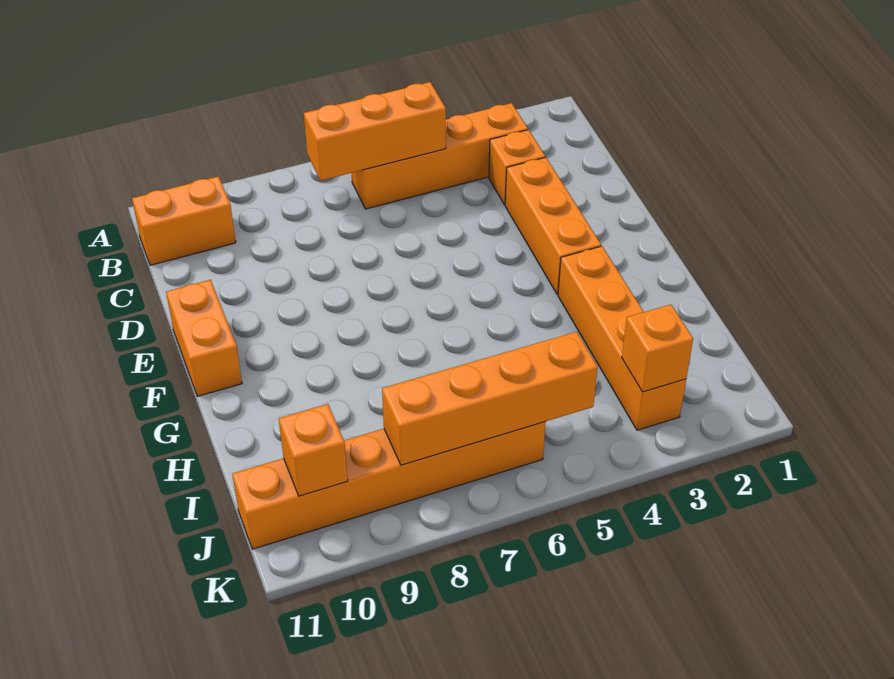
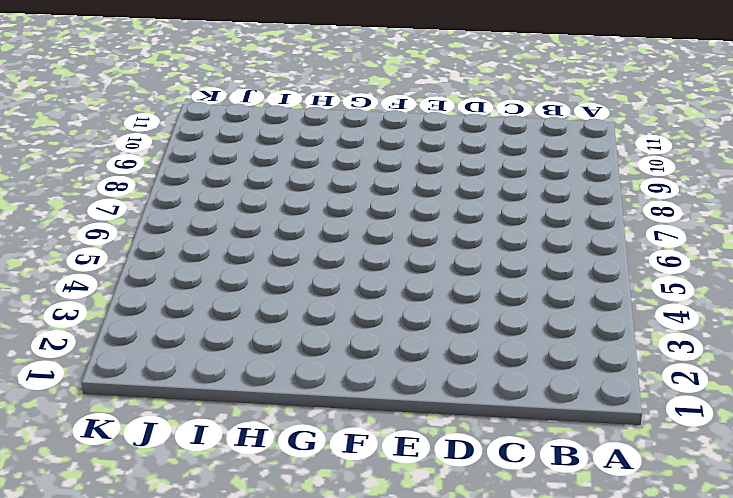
none -> orange 1x4 brick [352,103,528,209]
none -> orange 1x2 brick [132,176,236,265]

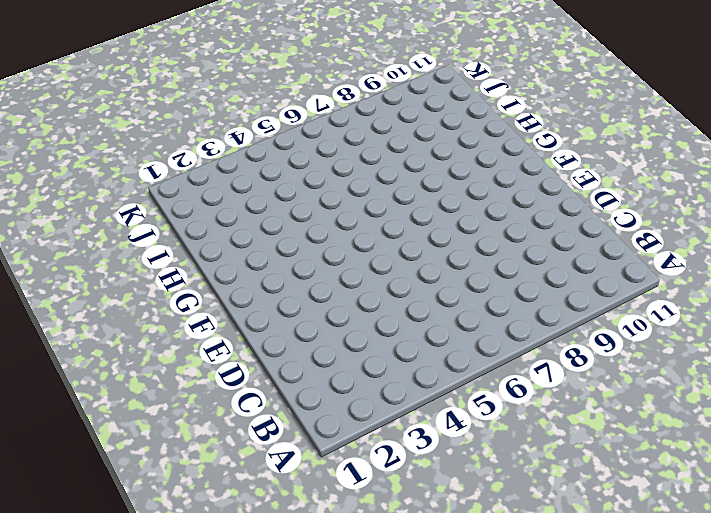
none -> orange 1x4 brick [352,103,528,209]
none -> orange 1x2 brick [132,176,236,265]

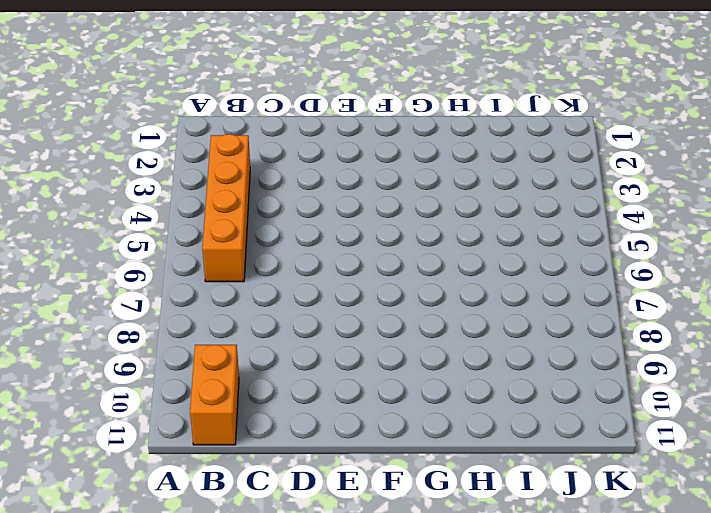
none -> orange 1x1 brick [489,130,545,205]
none -> orange 1x3 brick [505,157,601,295]

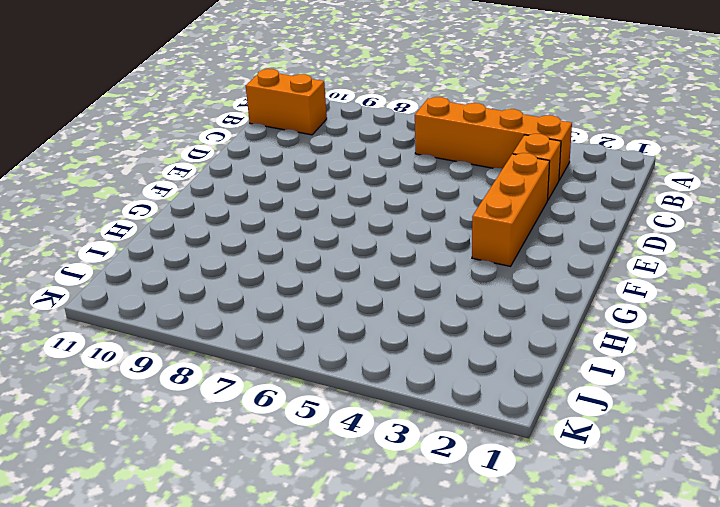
none -> orange 1x2 brick [166,280,242,396]
none -> orange 1x4 brick [558,246,686,430]

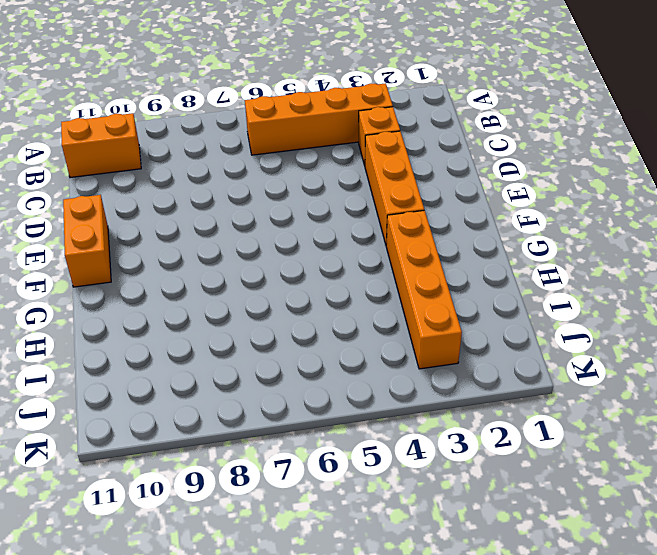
none -> orange 1x6 brick [232,422,546,549]
none -> orange 1x3 brick [304,82,446,181]

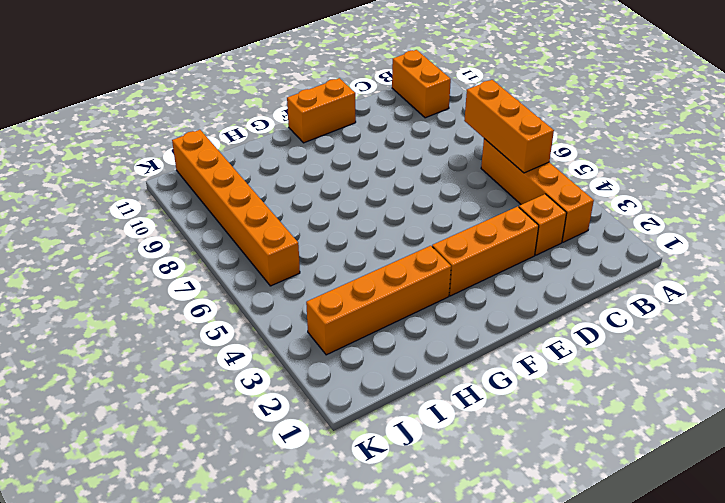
none -> orange 1x1 brick [622,304,693,392]
none -> orange 1x4 brick [382,332,598,465]

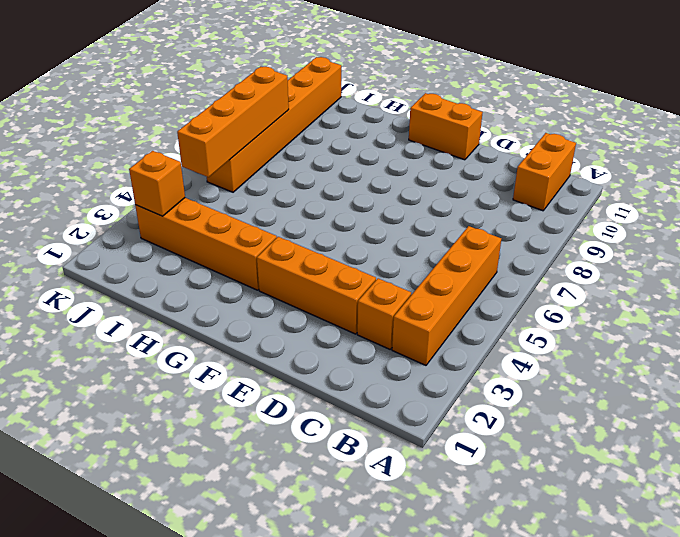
none -> orange 1x3 brick [304,82,446,181]
none -> orange 1x1 brick [279,404,348,496]

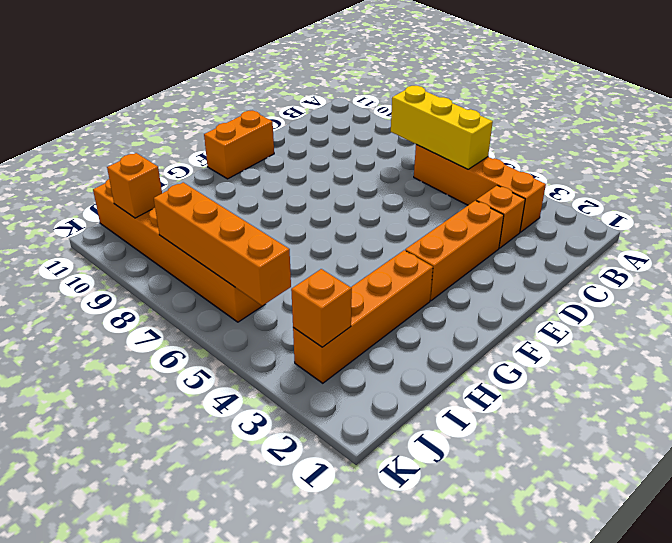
yellow 1x3 brick [391,86,493,169] -> orange 1x3 brick [304,82,446,181]
none -> orange 1x2 brick [132,176,236,265]

